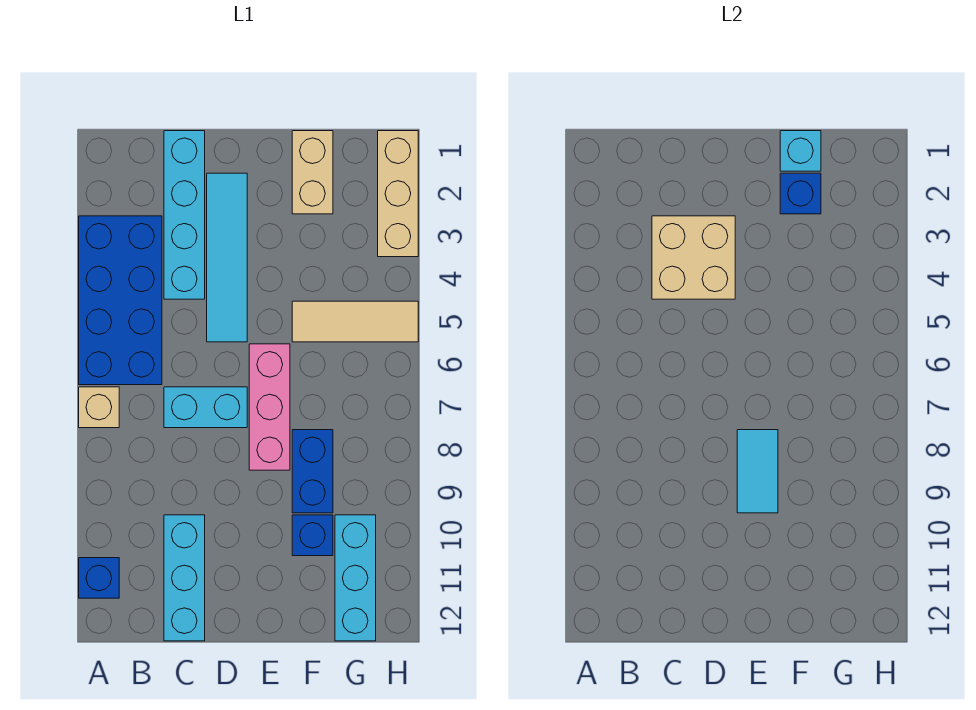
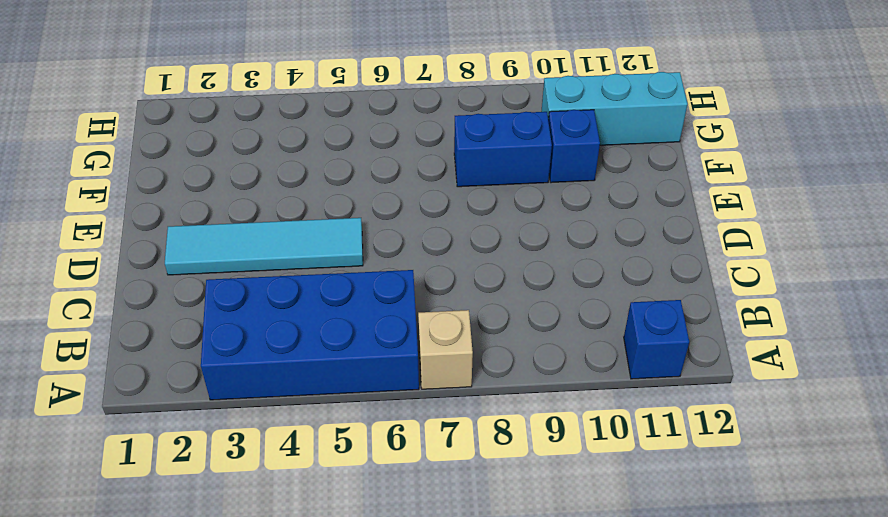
none -> cyan 1x4 brick [164,131,205,299]
none -> cyan 1x2 brick [164,387,247,428]
none -> cyan 1x3 brick [164,515,205,641]

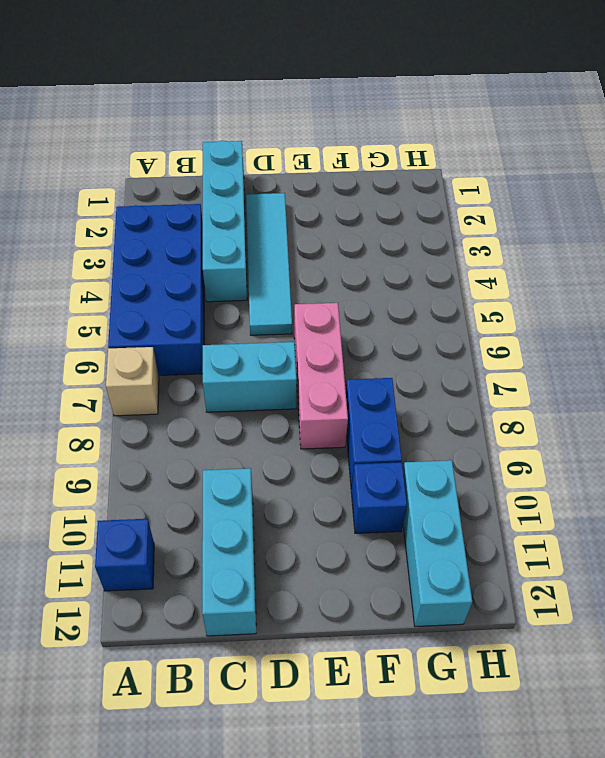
none -> tan 1x2 brick [292,131,333,214]
none -> tan 1x3 tile [292,301,418,342]
none -> tan 1x3 brick [378,131,418,257]

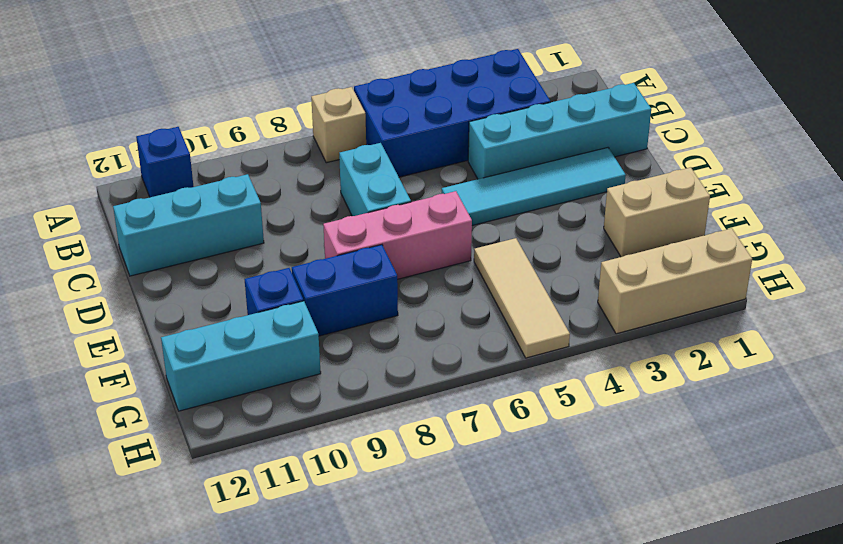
none -> tan 2x2 brick [652,216,735,299]
none -> cyan 1x2 tile [737,430,778,513]
none -> cyan 1x1 brick [780,131,821,171]

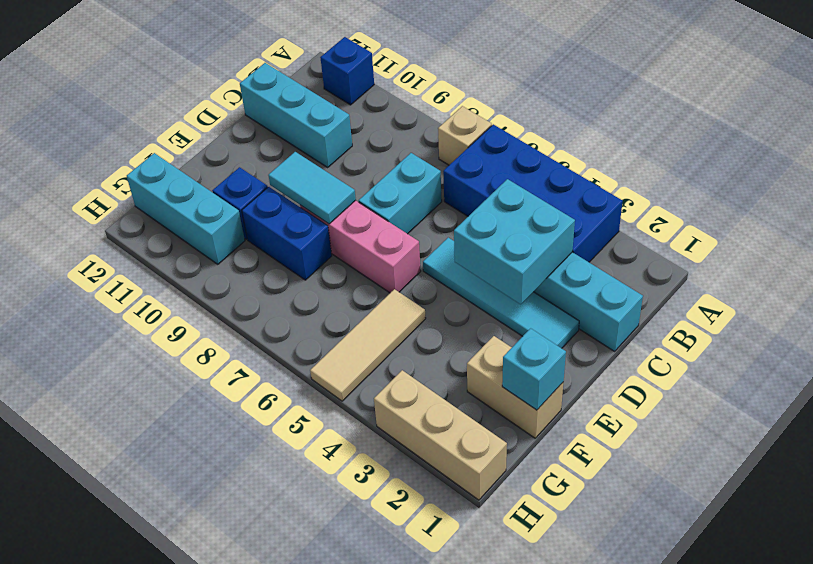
cyan 2x2 brick [454,179,575,304] -> tan 2x2 brick [652,216,735,299]
none -> blue 1x1 brick [780,173,821,214]

